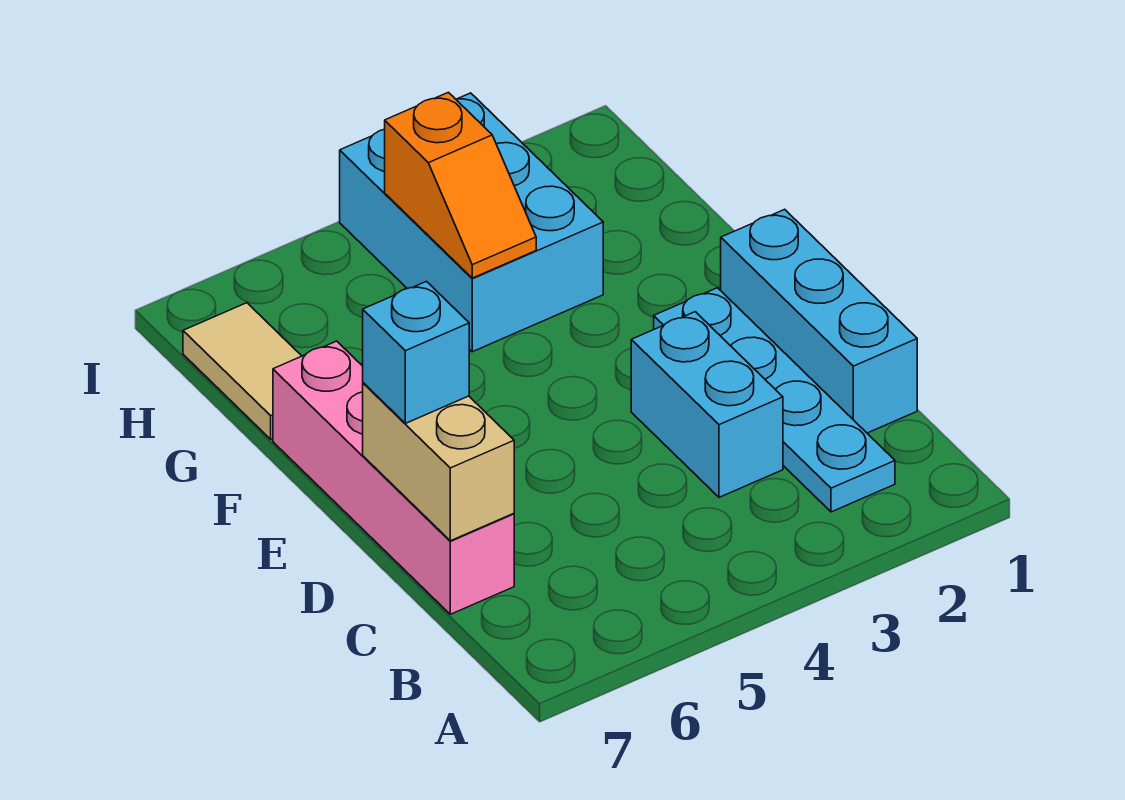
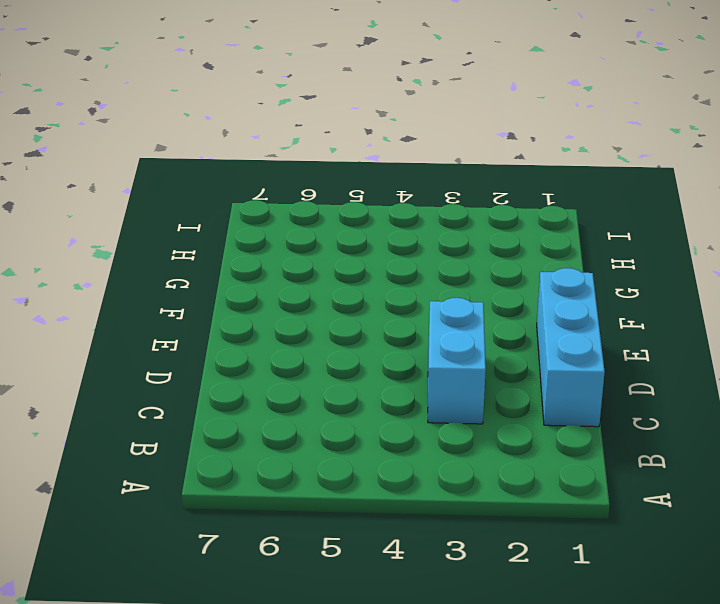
none -> cyan 1x4 plate [654,288,895,512]
none -> pink 1x4 brick [273,341,514,614]

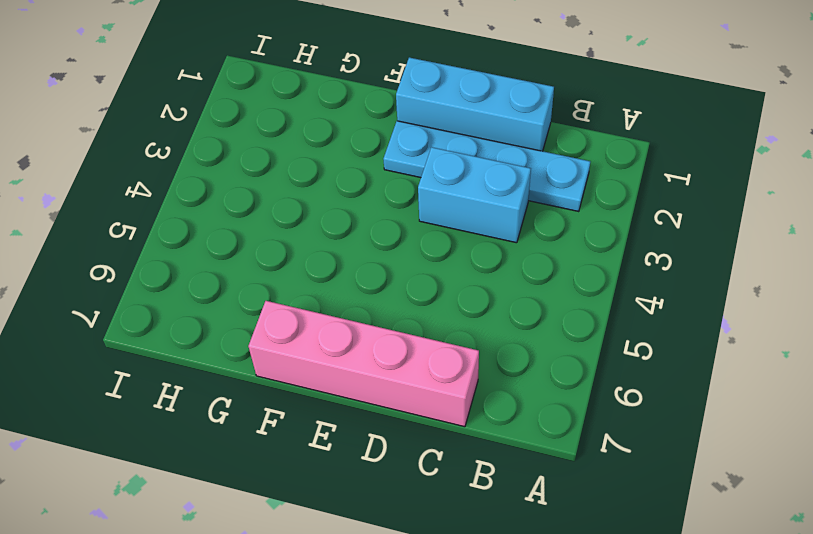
none -> cyan 2x3 brick [340,93,603,352]
none -> tan 1x2 tile [183,303,301,439]

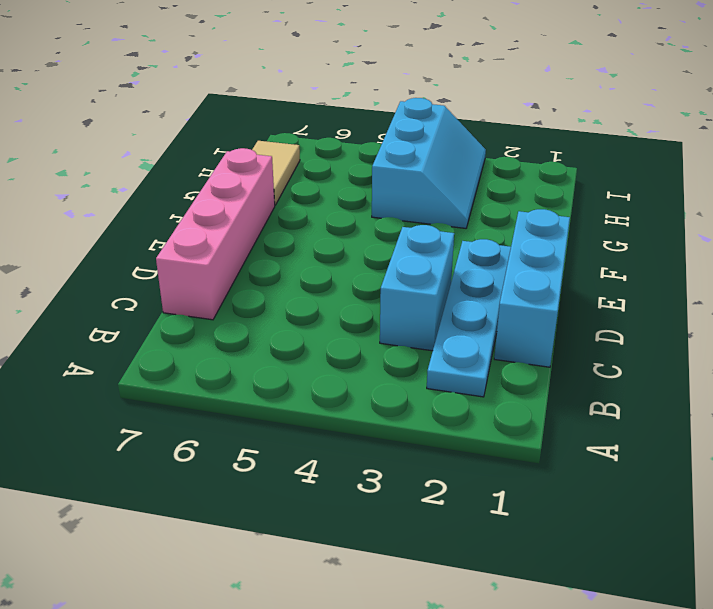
cyan 2x3 slope [372,98,486,228] -> cyan 2x3 brick [340,93,603,352]
none -> tan 1x2 brick [363,383,514,541]
none -> orange 1x2 slope [385,92,536,278]

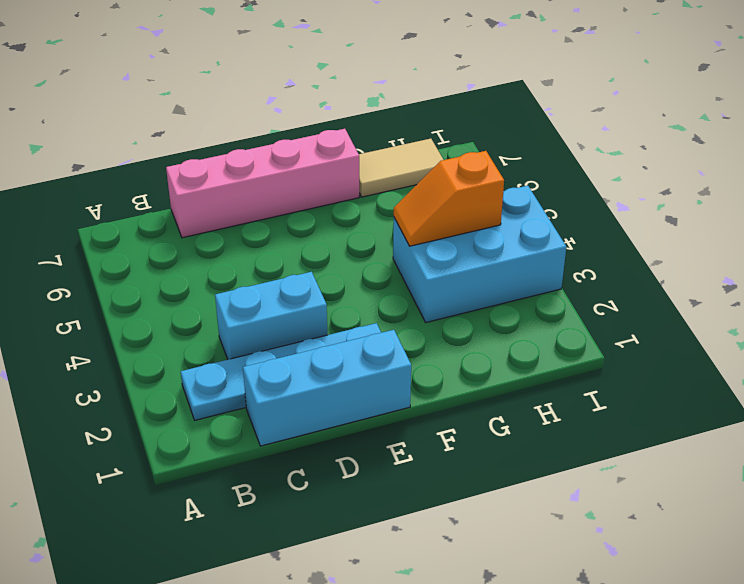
none -> tan 1x2 brick [363,383,514,541]
none -> cyan 1x1 brick [363,282,469,423]

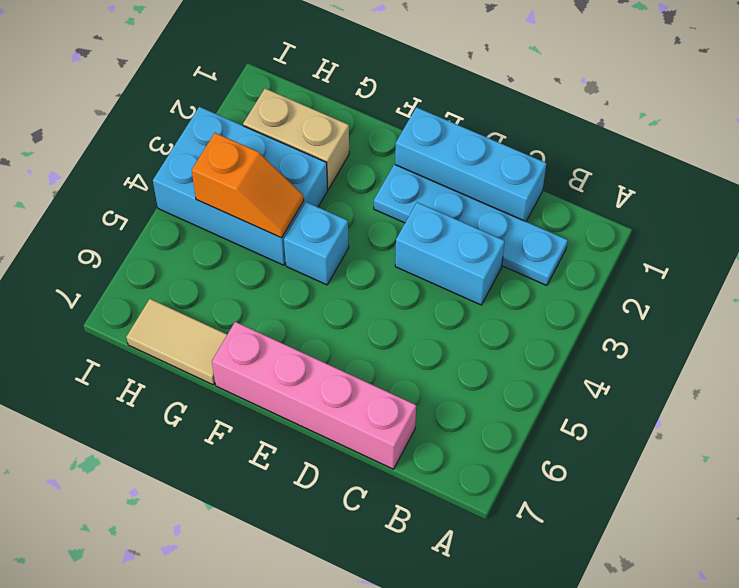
cyan 1x1 brick [284,202,349,285] -> cyan 1x1 brick moved to [363,282,469,423]
tan 1x2 brick [243,89,349,189] -> tan 1x2 brick moved to [363,383,514,541]

